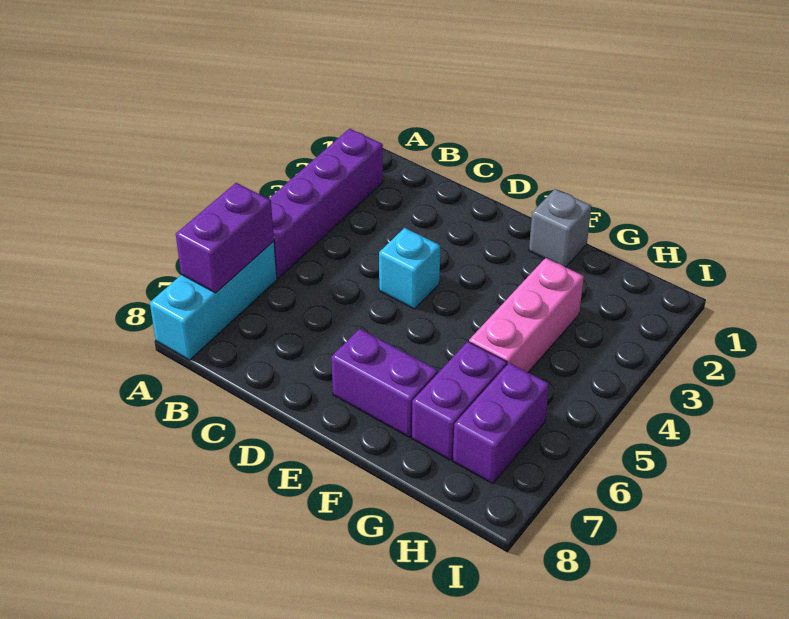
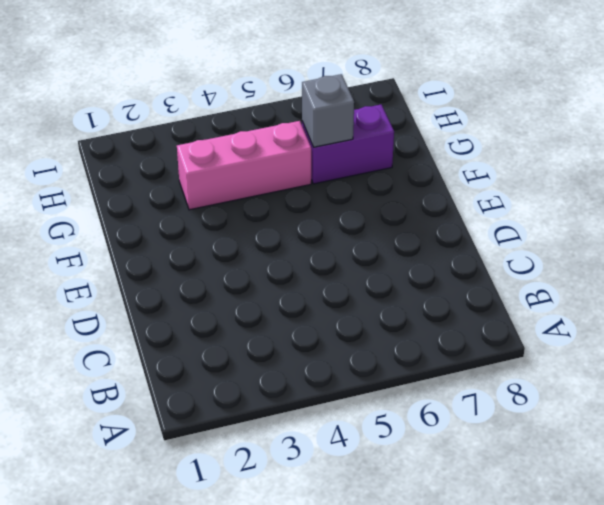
grey 1x1 brick [302,74,354,147] -> grey 1x1 brick moved to [529,189,591,267]
none -> purple 1x4 brick [269,129,383,278]
none -> cyan 1x3 brick [150,241,277,360]

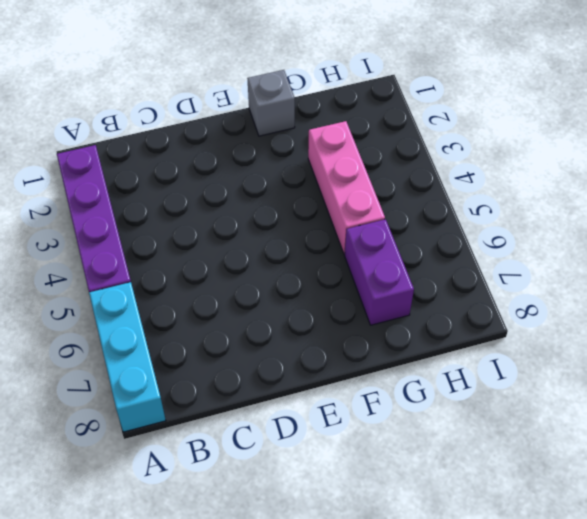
none -> cyan 1x1 brick [379,228,440,309]
none -> purple 1x2 brick [331,329,438,438]

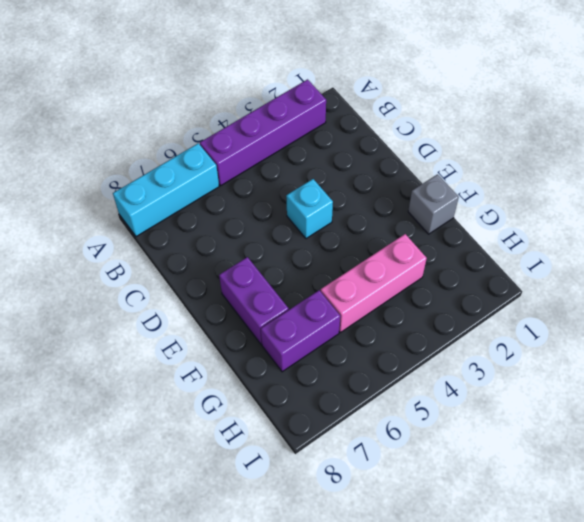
none -> purple 1x2 brick [453,363,549,484]
none -> purple 1x2 brick [176,183,274,293]

